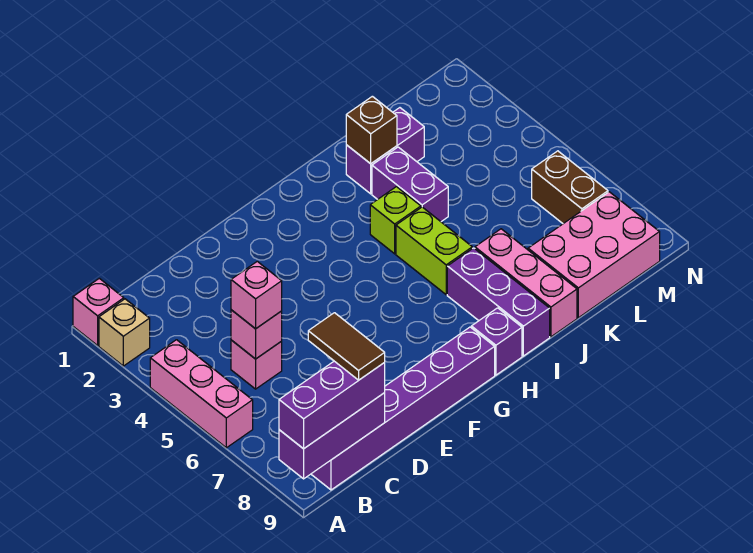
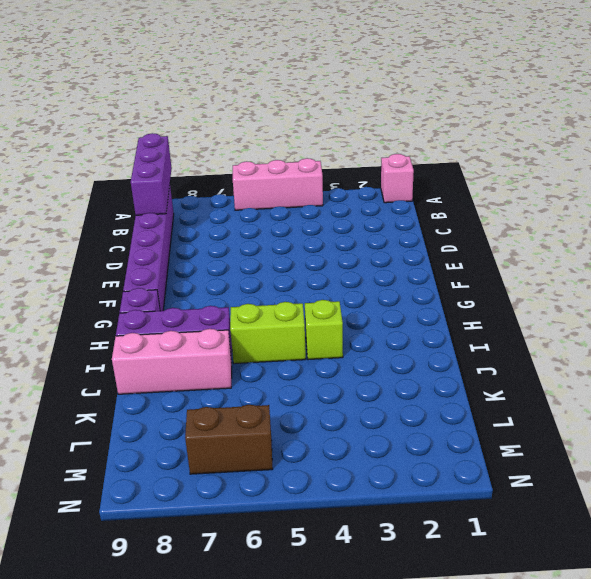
none -> tan 1x1 brick [99,299,150,366]
none -> pink 1x1 brick [231,340,282,389]
none -> purple 1x2 brick [346,108,424,194]

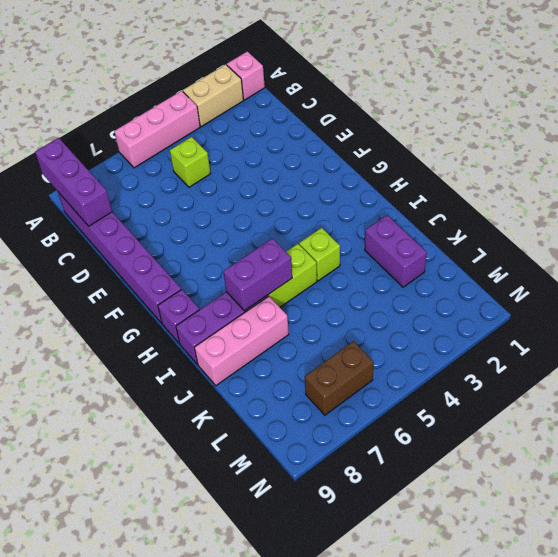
tan 1x2 brick [183,64,244,127] -> tan 1x1 brick [99,299,150,366]
lime 1x1 brick [170,137,211,187] -> pink 1x1 brick [231,340,282,389]
purple 1x2 brick [223,238,292,311] -> purple 1x2 brick moved to [372,147,448,222]
none -> pink 2x3 brick [528,192,660,318]
none -> pink 1x1 brick [231,310,282,359]
none -> brown 1x1 brick [346,96,397,164]

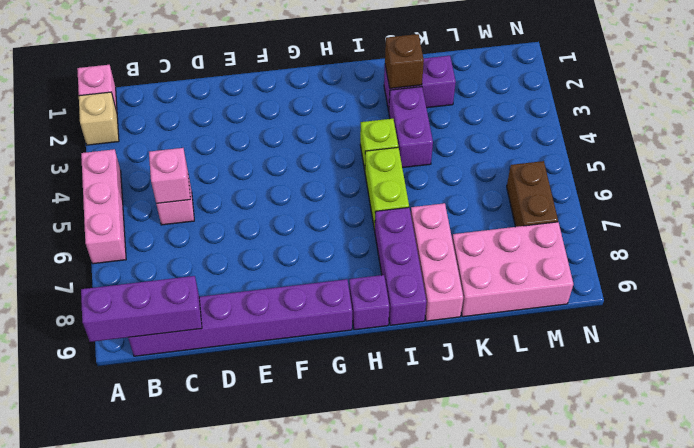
none -> purple 1x3 brick [279,361,385,449]
none -> pink 1x1 brick [231,261,282,329]
none -> brown 1x2 tile [308,313,385,380]

